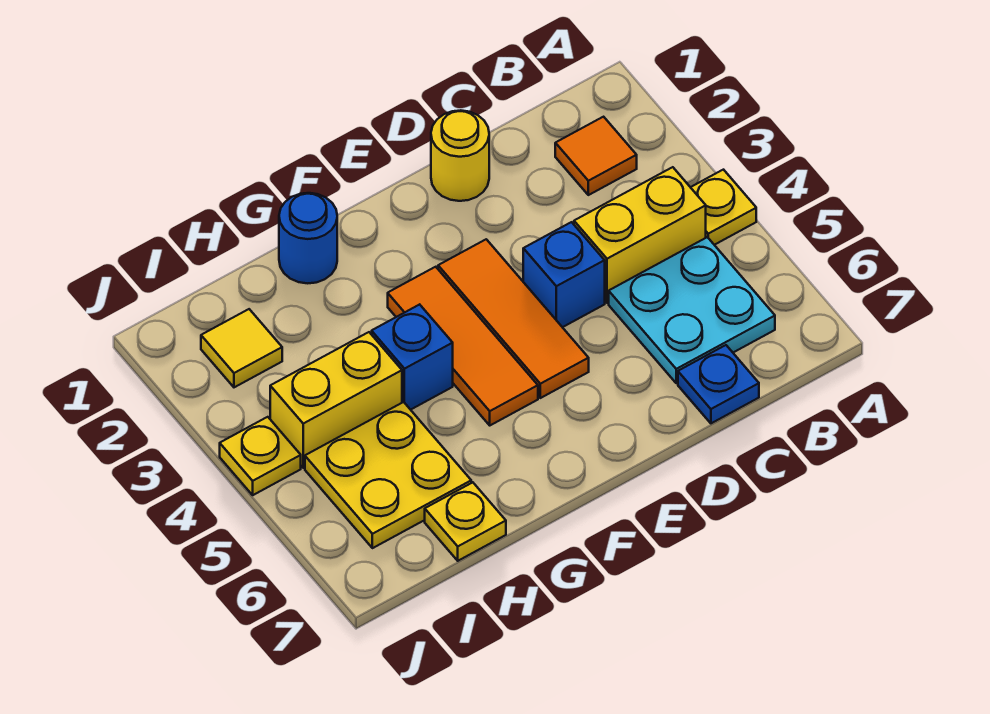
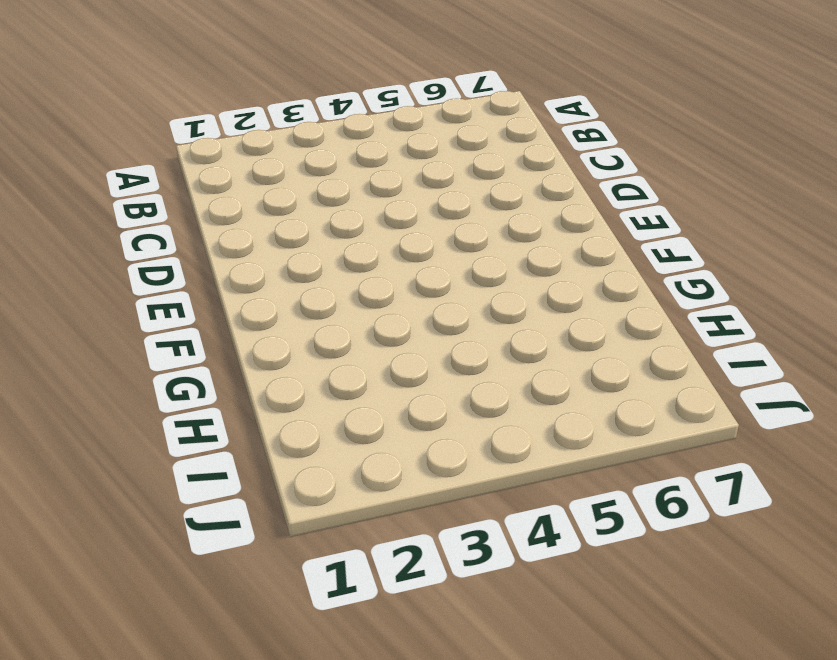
none -> yellow 1x1 plate [691,170,756,245]
none -> orange 1x1 tile [555,117,637,195]
none -> yellow 1x2 brick [574,167,706,303]

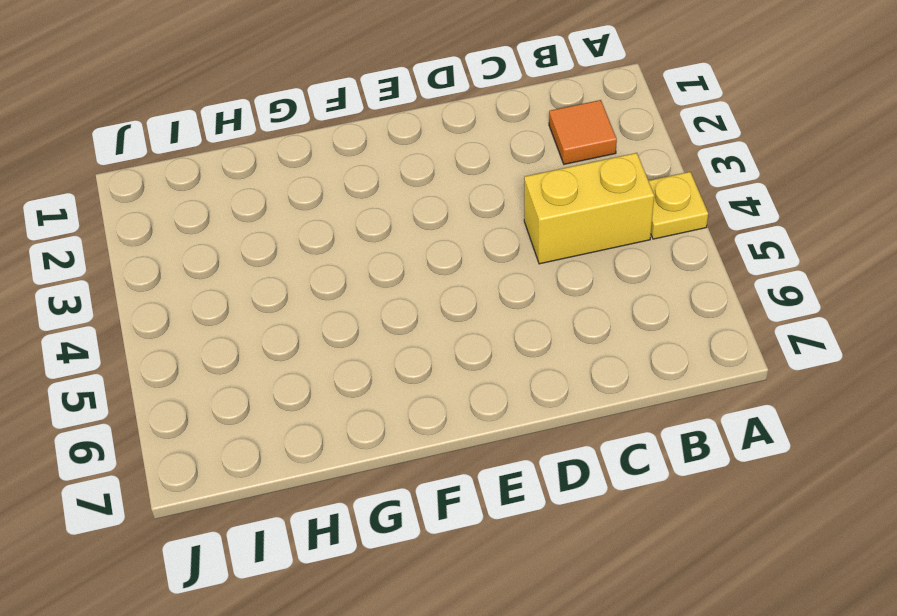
none -> cyan 2x2 plate [609,237,775,383]
none -> blue 1x1 plate [678,345,759,423]
none -> yellow 1x1 round brick [431,110,489,201]

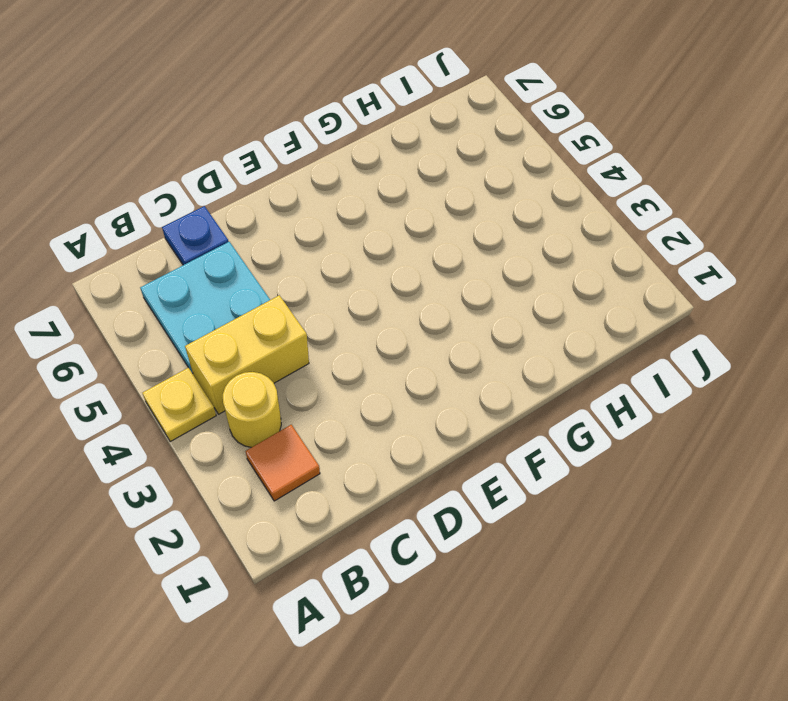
yellow 1x1 round brick [223,372,281,447] -> yellow 1x1 round brick moved to [431,110,489,201]
none -> blue 1x1 brick [523,222,605,327]
none -> orange 1x3 tile [438,239,589,398]
none -> orange 1x3 tile [388,267,538,425]

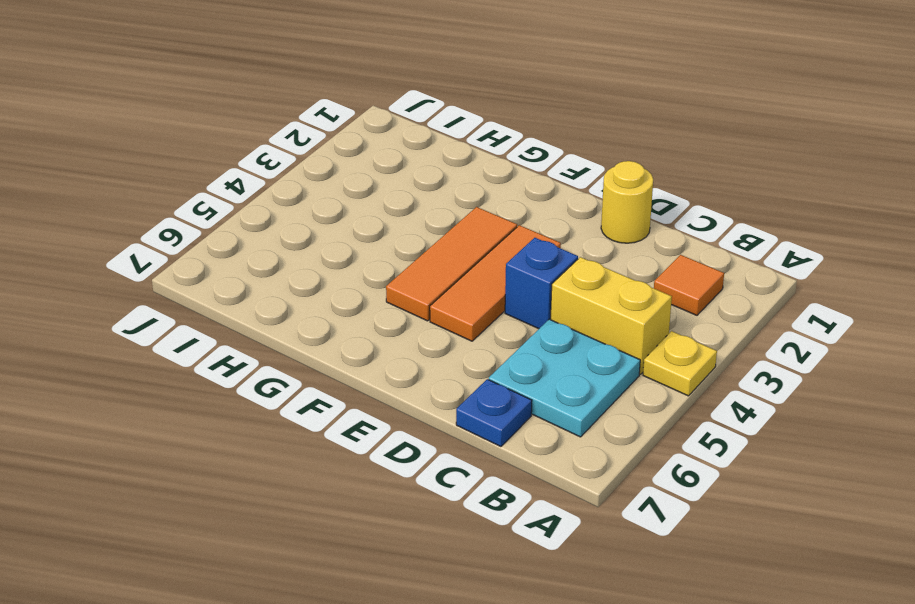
none -> blue 1x1 round brick [279,193,337,283]
none -> blue 1x1 brick [372,304,453,410]
none -> yellow 1x2 brick [270,332,402,468]

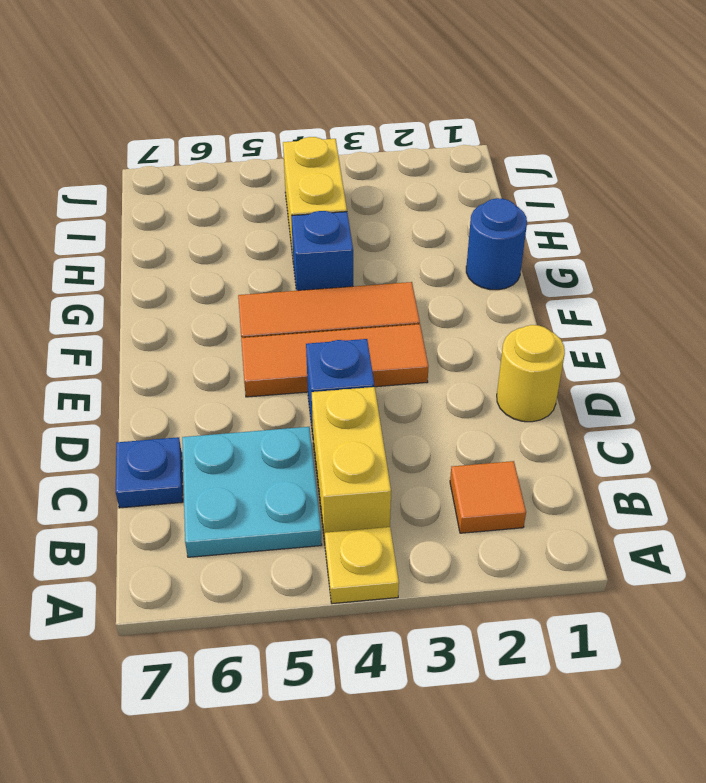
none -> yellow 2x2 plate [305,402,471,548]
none -> yellow 1x1 plate [425,482,506,561]
none -> yellow 1x1 tile [201,309,282,387]

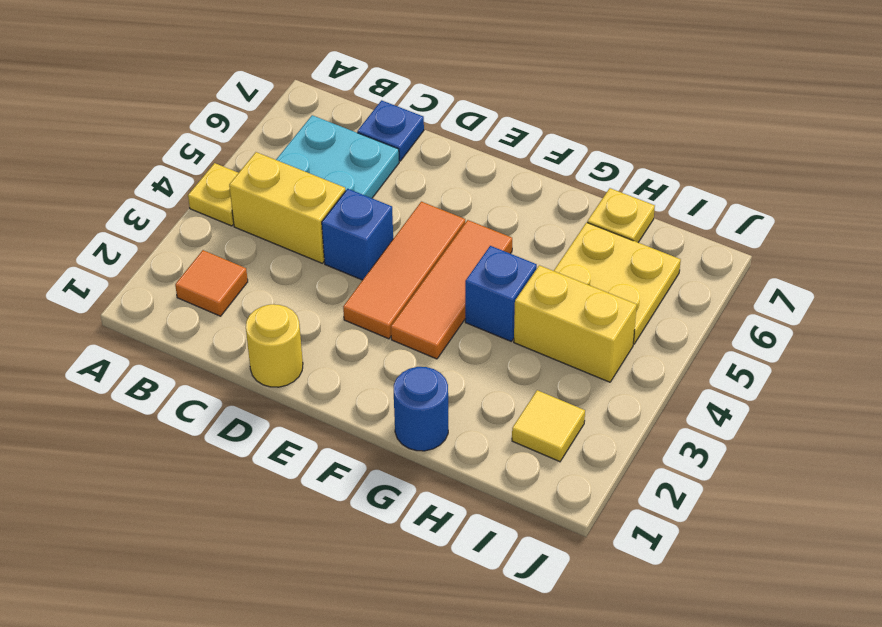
none -> yellow 1x1 plate [220,417,301,495]

